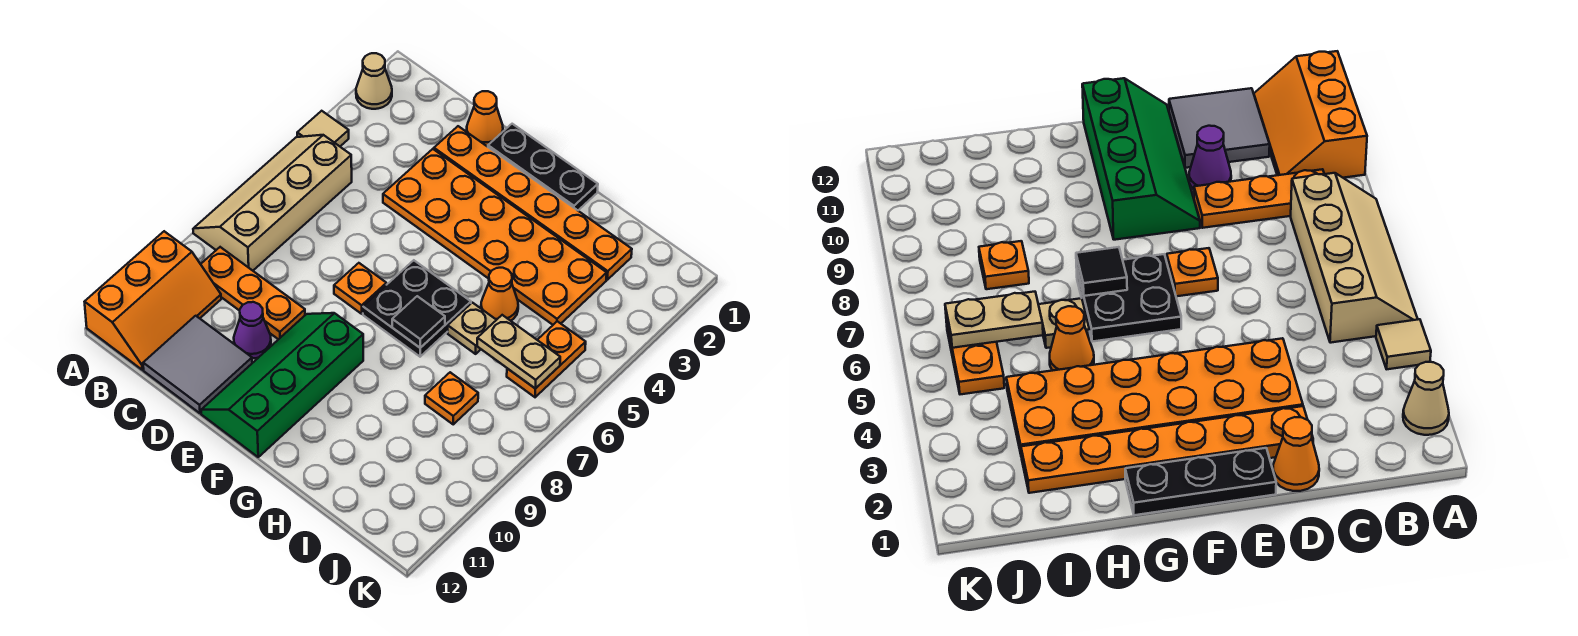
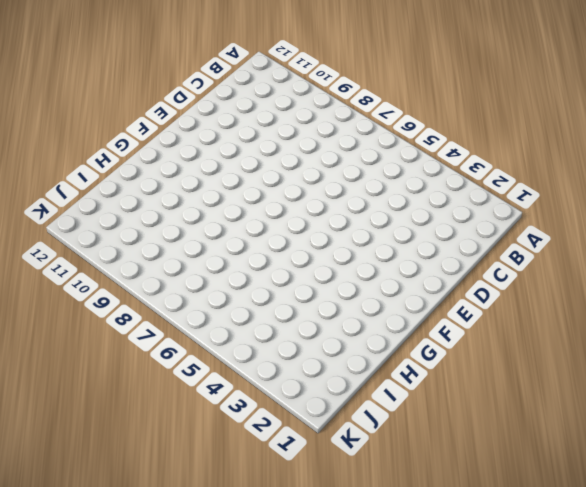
none -> tan 1x1 cone [356,53,392,109]
none -> tan 1x1 tile [297,111,349,146]
none -> tan 2x4 slope [193,135,352,271]

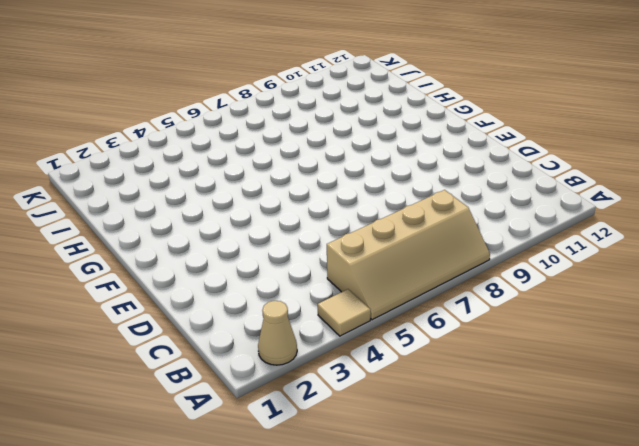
none -> orange 2x3 slope [85,231,221,370]
none -> orange 1x3 plate [201,247,305,339]
none -> grey 2x2 tile [143,316,252,413]

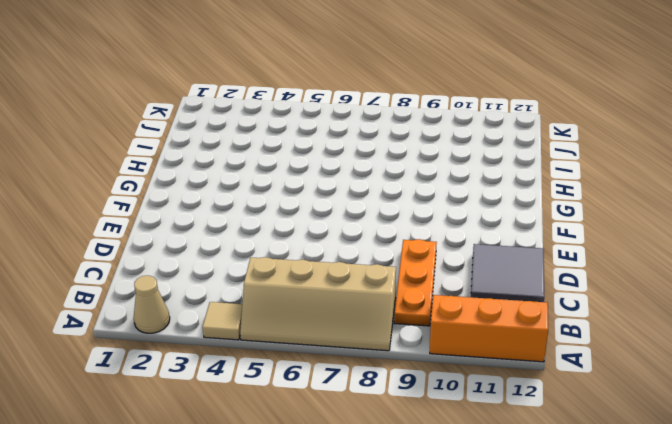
none -> orange 1x1 cone [467,91,503,147]
none -> orange 1x6 plate [434,126,632,280]
none -> orange 2x6 plate [383,149,607,325]

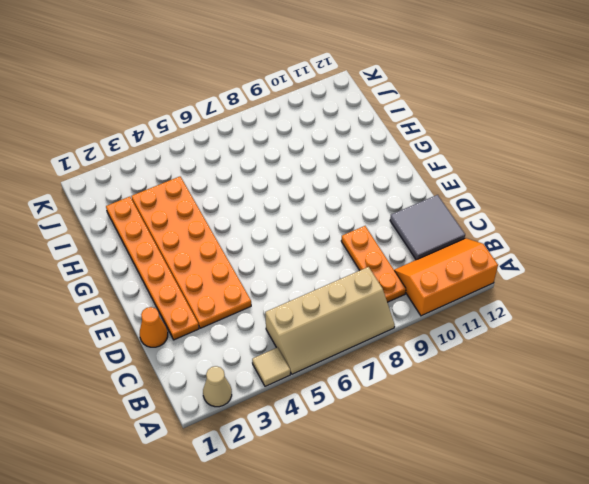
none -> purple 1x1 cone [234,302,271,358]
none -> black 1x3 plate [488,124,598,210]
none -> orange 1x1 plate [334,263,386,314]

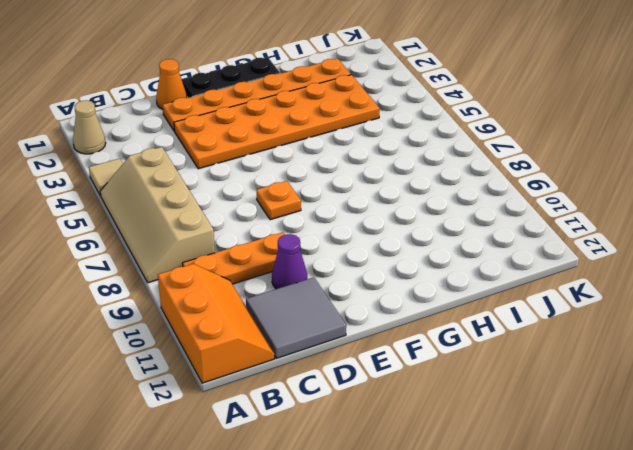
none -> green 2x4 slope [201,313,363,457]
none -> black 2x2 plate [363,260,471,357]
none -> orange 1x1 cone [481,268,518,321]

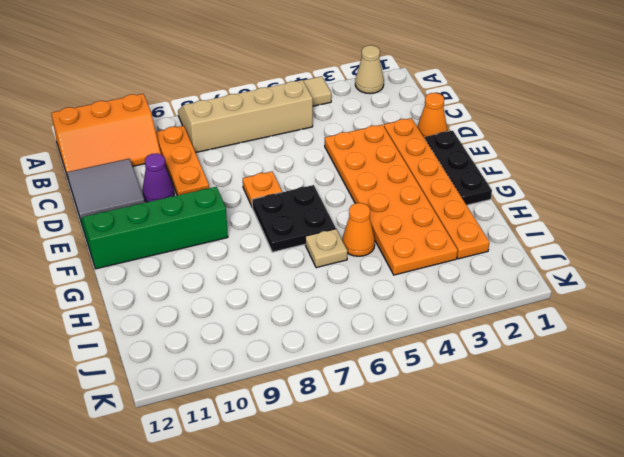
none -> orange 1x1 plate [425,372,478,424]
none -> orange 1x2 plate [507,321,586,397]
none -> black 1x1 tile [392,296,445,348]

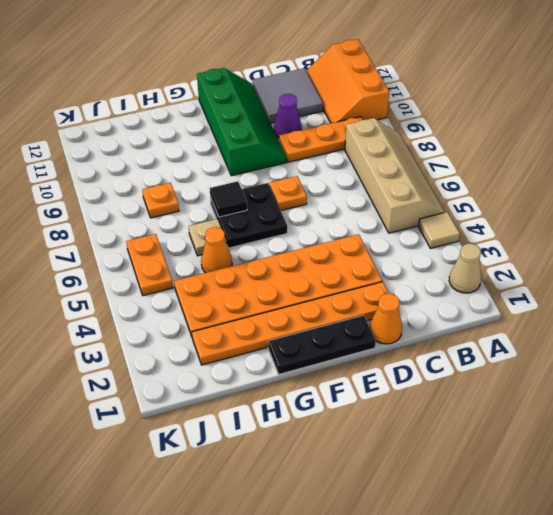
none -> tan 1x2 plate [477,315,560,389]

